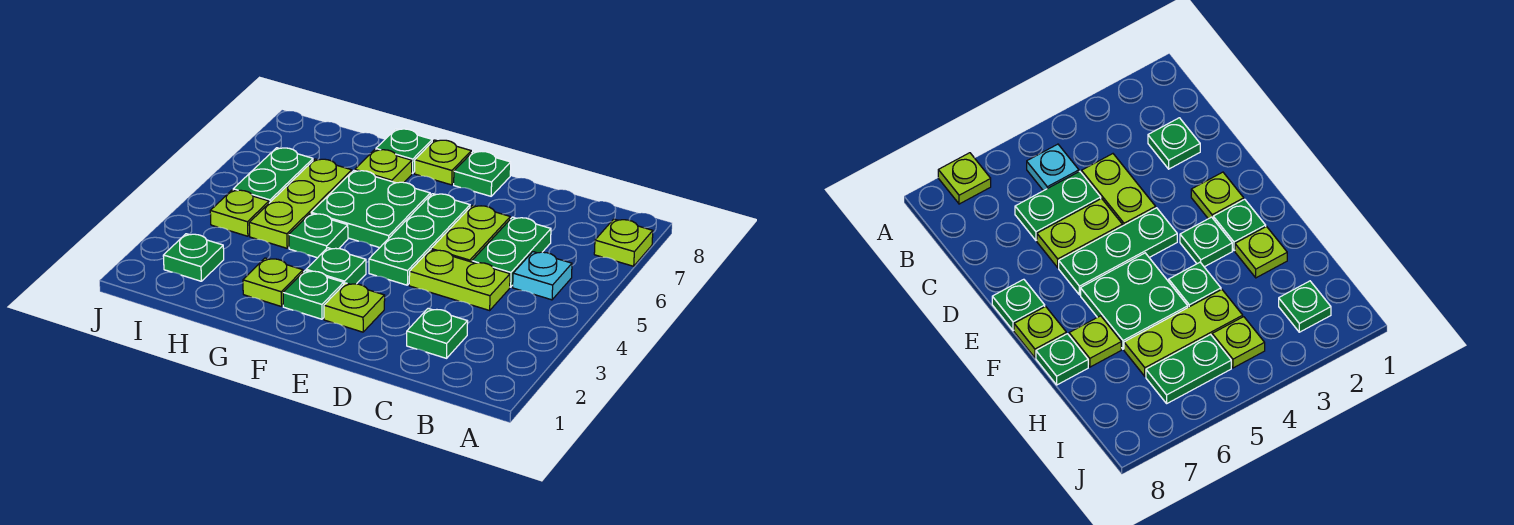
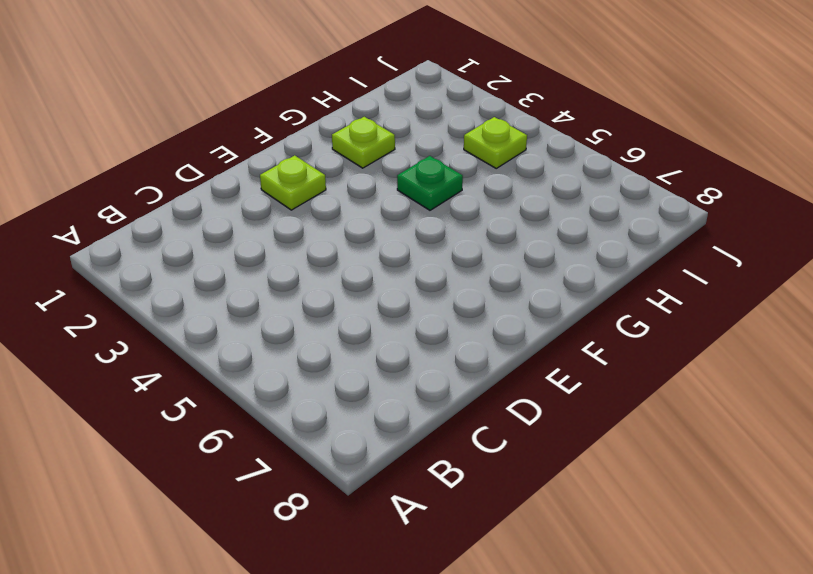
none -> lime 1x1 plate [594,219,653,266]
none -> cyan 1x1 plate [513,252,572,300]
none -> green 1x1 plate [407,309,468,358]

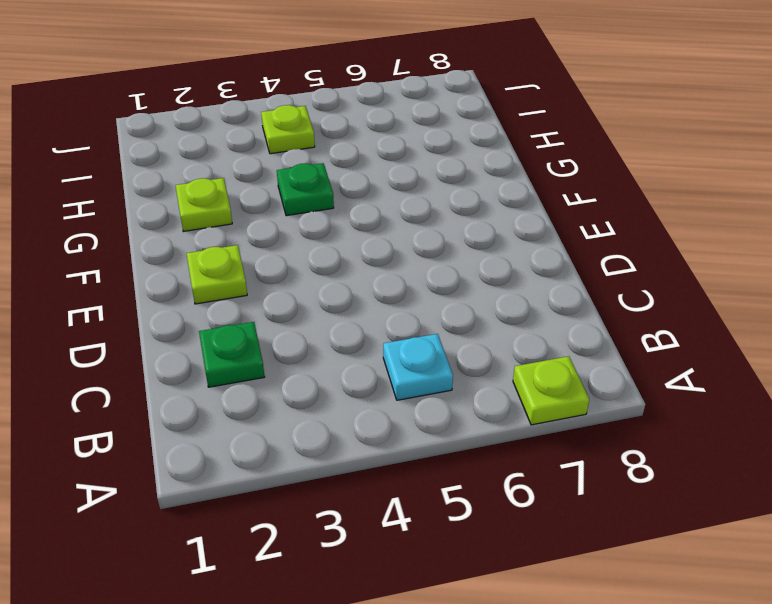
none -> lime 1x2 plate [409,250,510,310]
none -> green 1x2 plate [472,217,551,287]
none -> lime 1x2 plate [431,205,510,262]

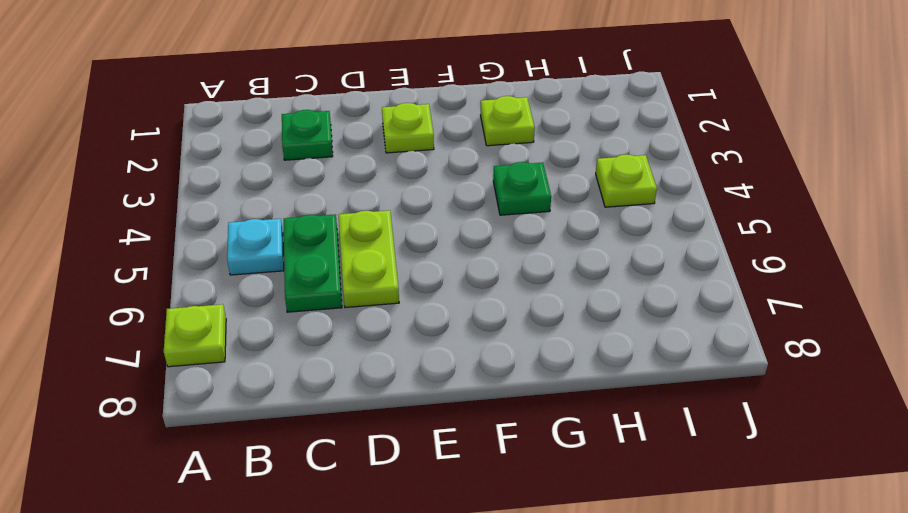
none -> lime 1x2 plate [409,250,510,310]
none -> green 1x3 plate [369,194,470,285]
none -> green 1x1 plate [454,151,511,196]

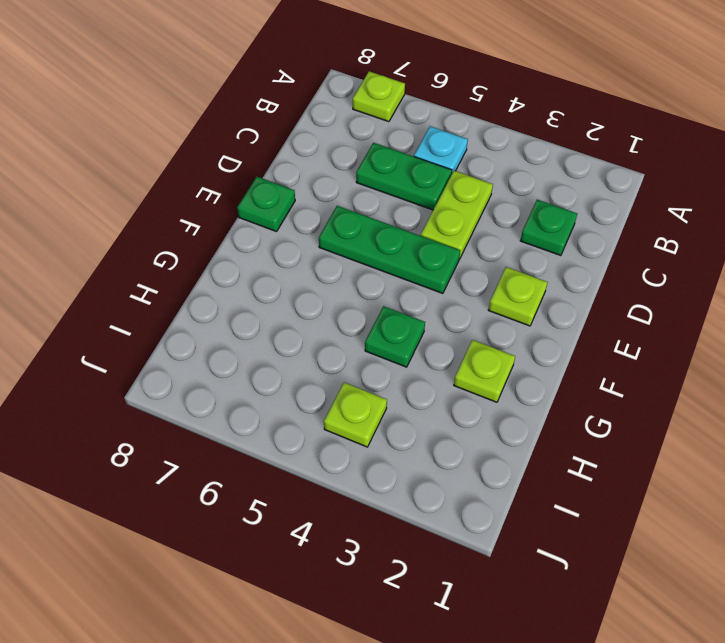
none -> lime 1x2 plate [431,205,510,262]
none -> green 1x1 plate [283,271,344,319]
none -> green 1x1 plate [306,248,366,284]

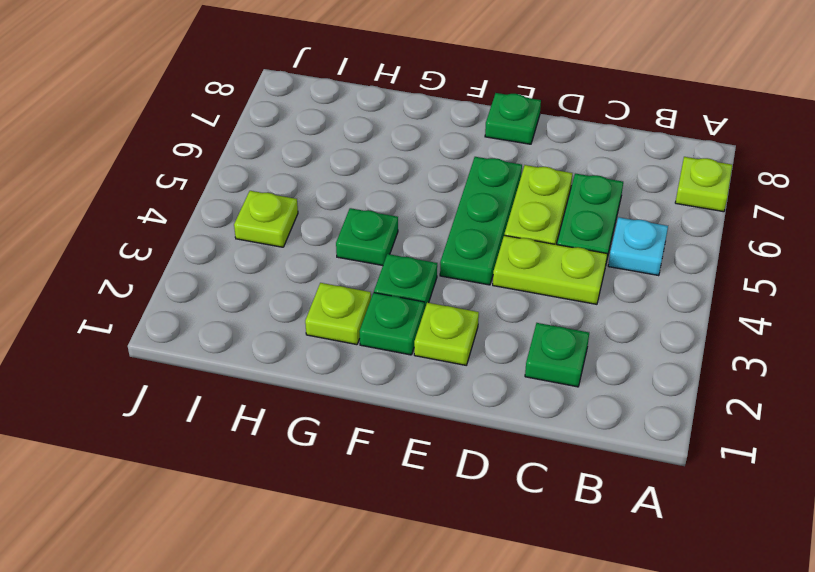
none -> green 2x2 plate [311,170,430,248]
none -> lime 1x1 plate [415,140,471,185]
none -> lime 1x1 plate [355,150,412,183]

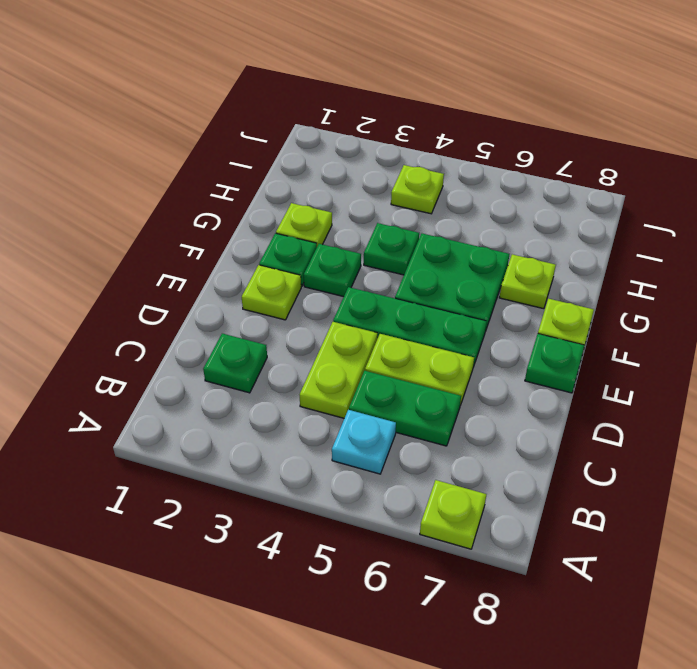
none -> green 1x1 plate [376,129,432,173]
none -> lime 1x3 plate [249,159,352,248]
none -> green 1x1 plate [163,234,224,281]

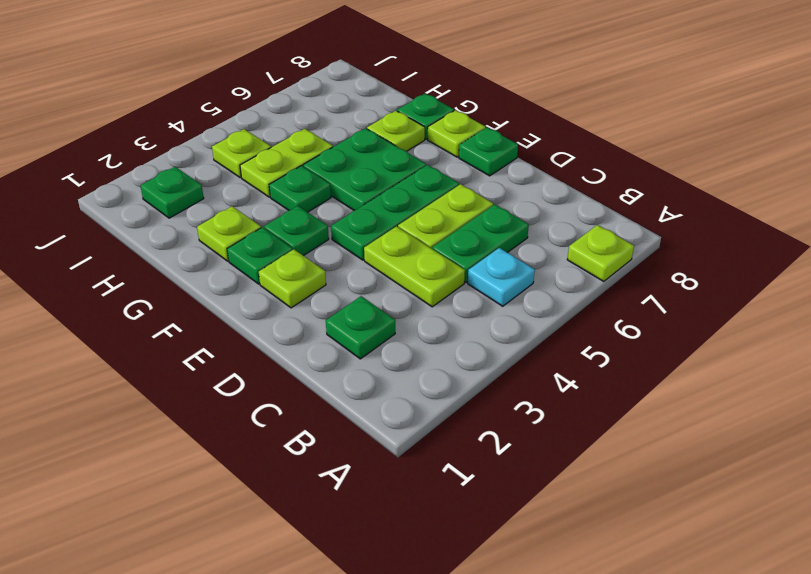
lime 1x2 plate [240,129,333,197] -> lime 1x3 plate [249,159,352,248]
none -> green 1x2 plate [233,148,313,203]

